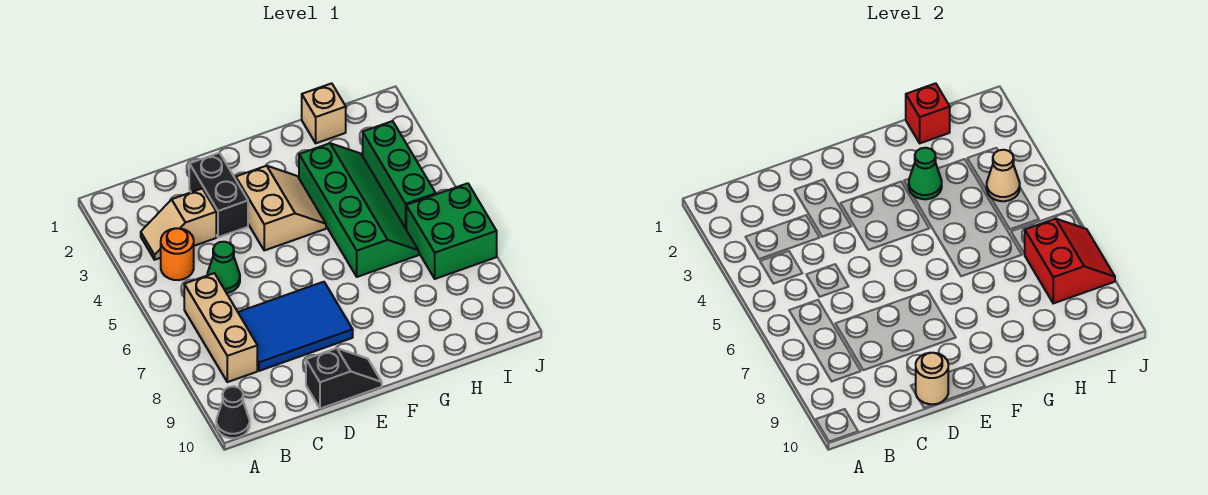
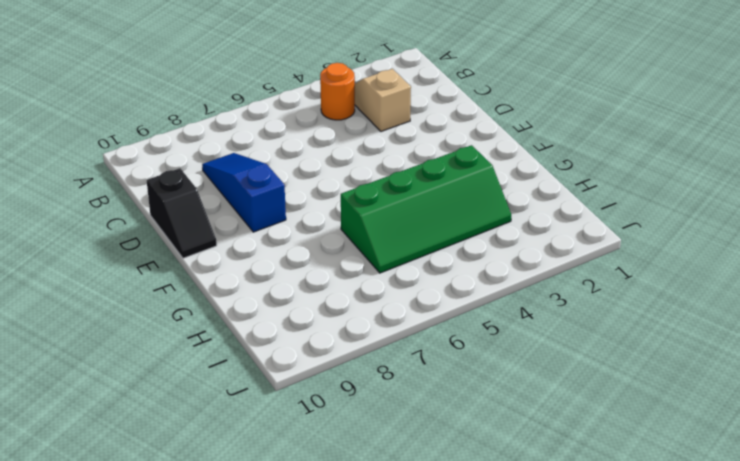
blue 1x3 slope [202,153,286,232] -> blue 2x3 tile [238,282,353,371]
none -> black 1x1 cone [216,386,249,438]
none -> tan 1x3 brick [184,273,257,382]
none -> green 1x1 cone [207,242,240,293]

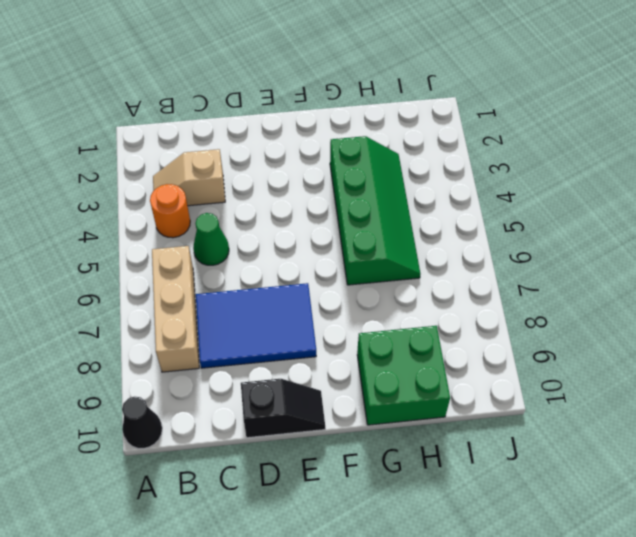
green 2x2 brick [357,326,450,425] -> green 2x2 brick moved to [406,183,497,279]
none -> black 1x2 brick [189,153,248,237]
none -> tan 2x2 slope [236,166,326,250]
none -> tan 1x1 brick [302,83,346,143]

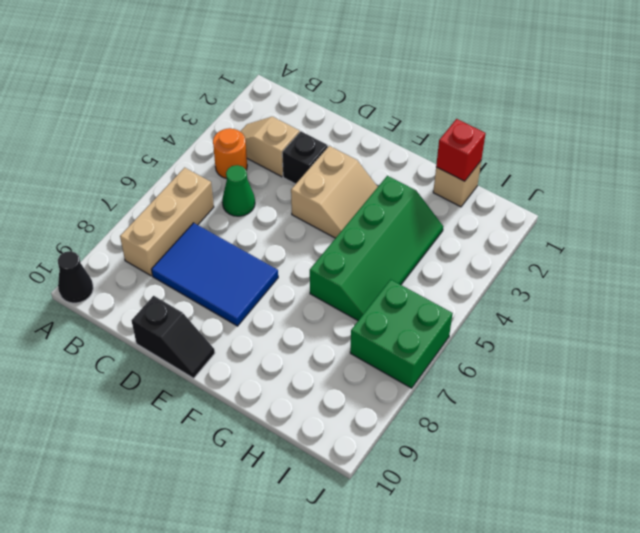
black 1x1 brick [282,131,328,184] -> black 1x2 brick [189,153,248,237]
none -> green 1x3 brick [363,121,436,228]
none -> tan 1x1 round brick [915,353,948,404]
none -> green 1x1 cone [909,148,942,199]

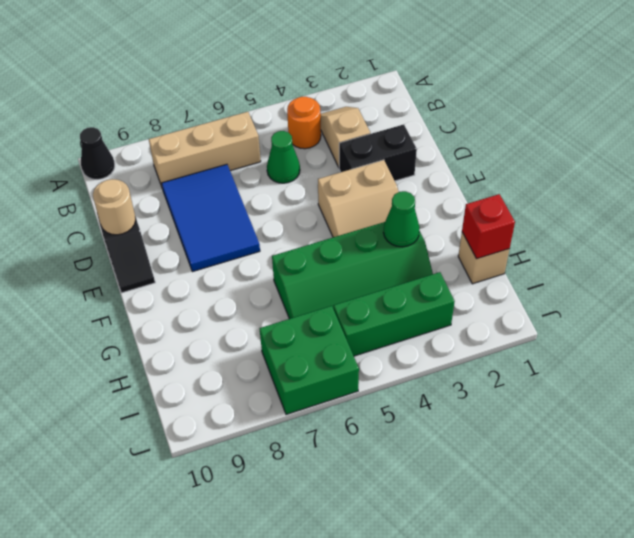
none -> tan 1x1 cone [987,150,1020,201]
none -> red 2x2 slope [1025,219,1115,303]

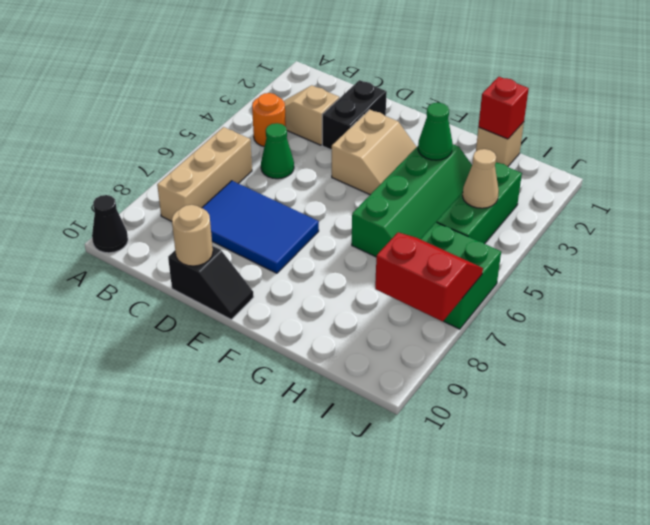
red 2x2 slope [375,233,483,322] -> red 2x2 slope turned to [1025,219,1115,303]

